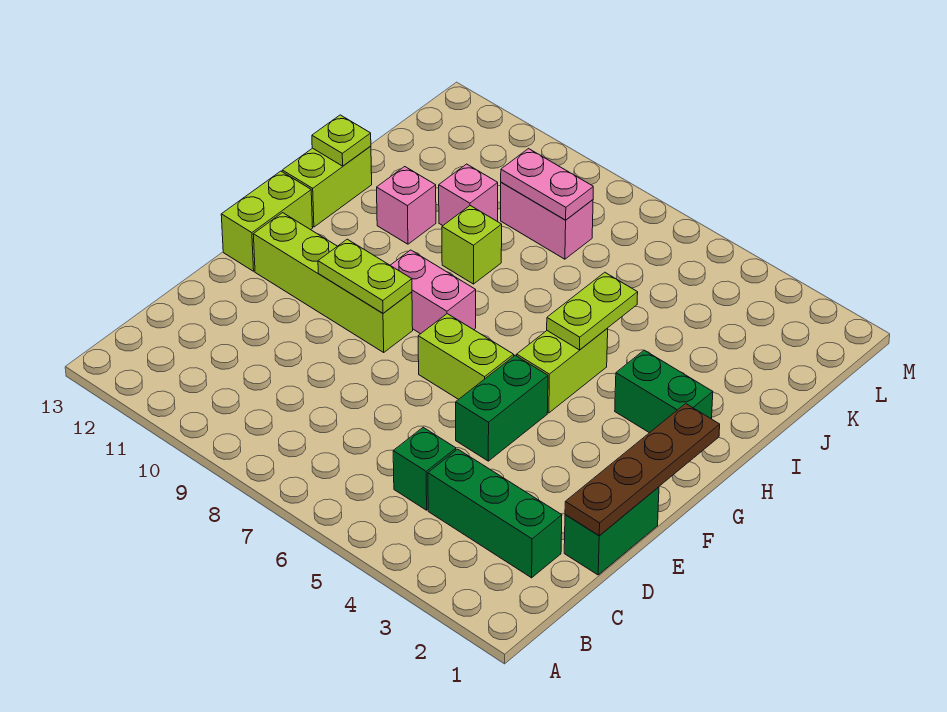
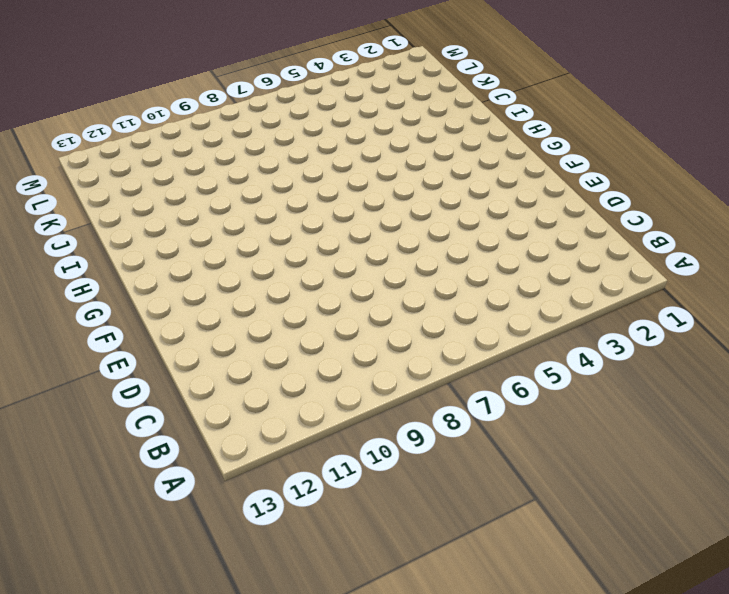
none -> green 1x3 brick [428,449,562,578]
none -> green 1x1 brick [393,427,456,510]
none -> green 1x2 brick [564,487,659,575]

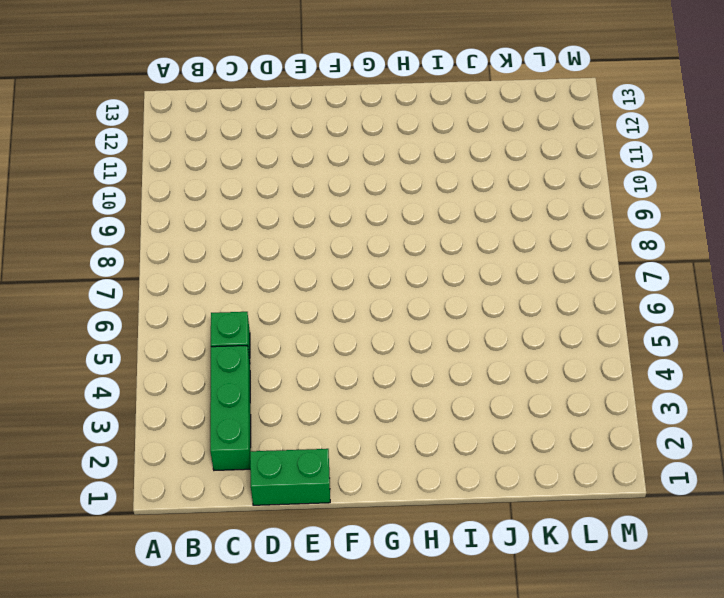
none -> green 1x2 brick [456,355,548,461]
none -> lime 1x2 brick [418,314,514,399]
none -> lime 1x4 brick [253,213,413,352]

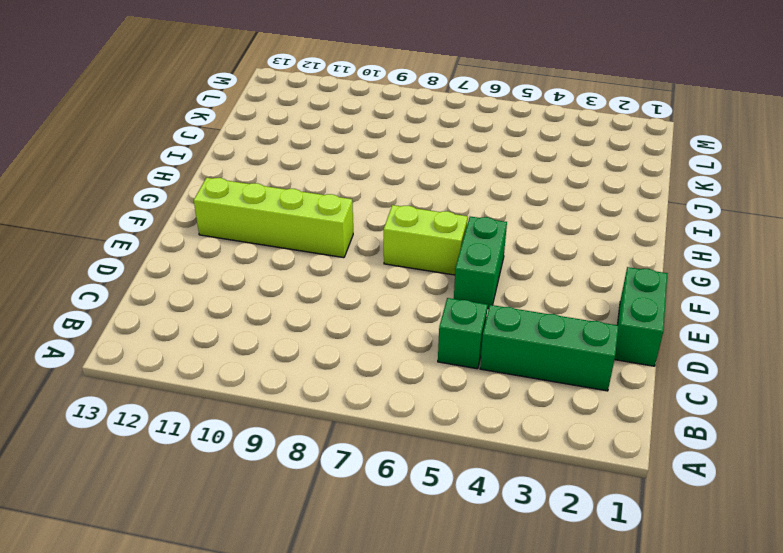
none -> lime 1x2 brick [221,171,313,271]
none -> lime 1x2 brick [517,328,608,413]
none -> pink 1x2 brick [390,250,476,334]

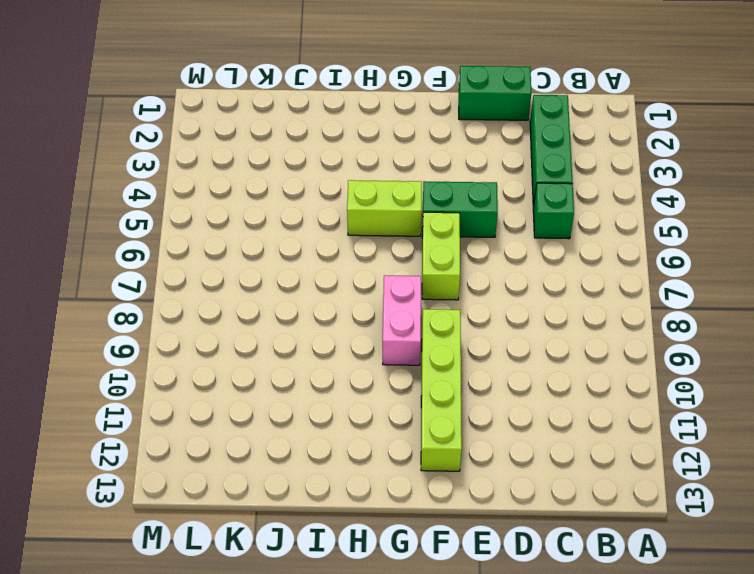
none -> lime 1x2 brick [221,171,313,271]
none -> green 1x2 brick [615,350,713,433]
none -> lime 1x2 brick [282,146,372,227]

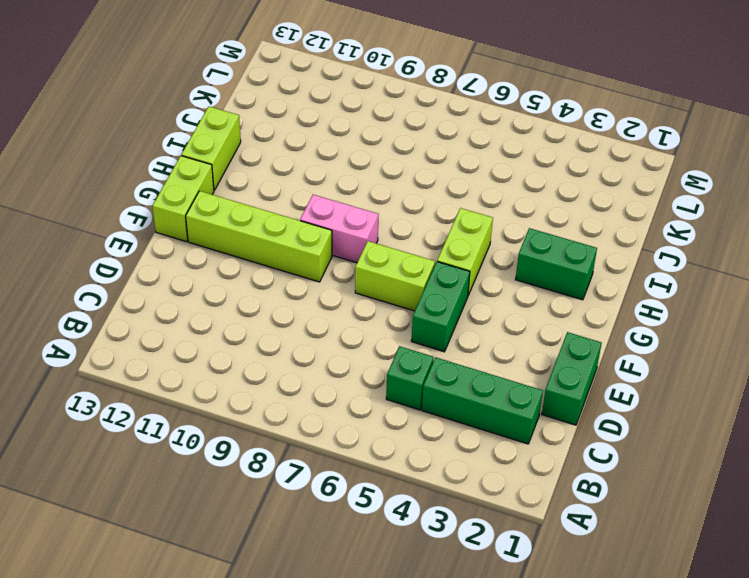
none -> lime 1x1 brick [442,206,502,284]
none -> pink 1x1 brick [377,167,436,244]
none -> pink 1x1 brick [439,164,498,226]

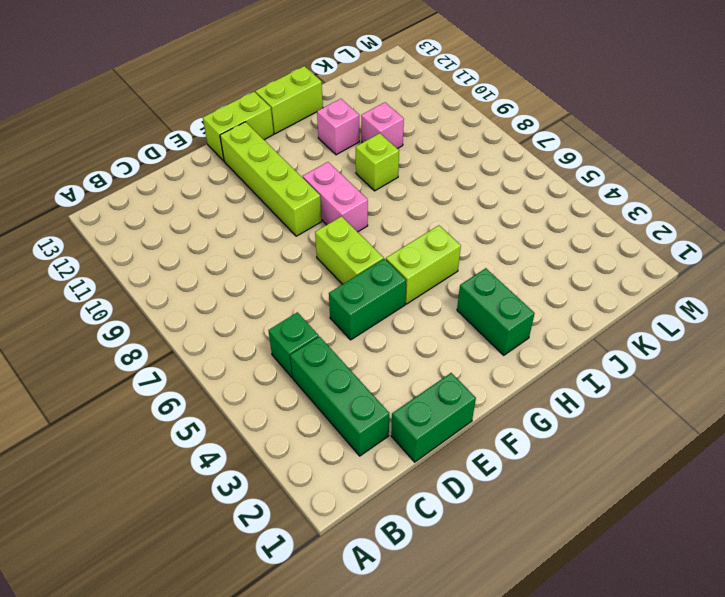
none -> pink 1x2 brick [501,182,593,259]
none -> brown 1x4 plate [565,404,720,536]
none -> lime 1x2 plate [318,239,412,313]

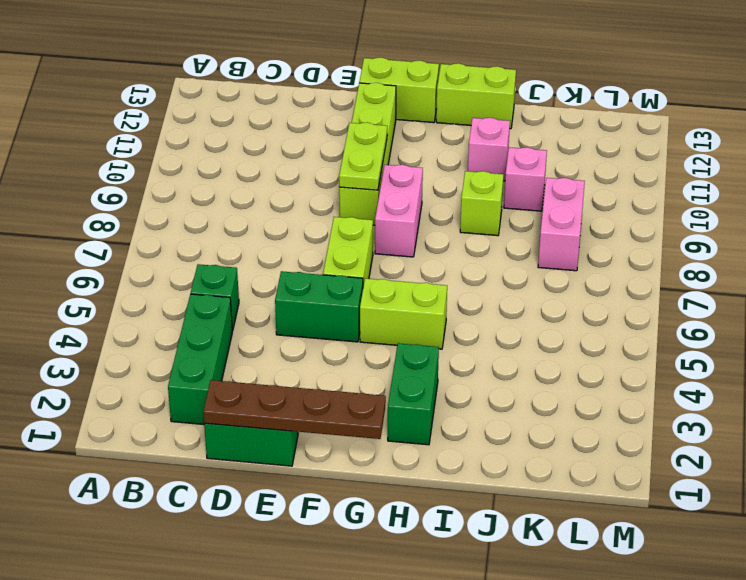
none -> lime 1x2 plate [547,272,638,350]
none -> lime 1x1 plate [312,115,371,166]
none -> pink 1x2 plate [501,149,593,220]

